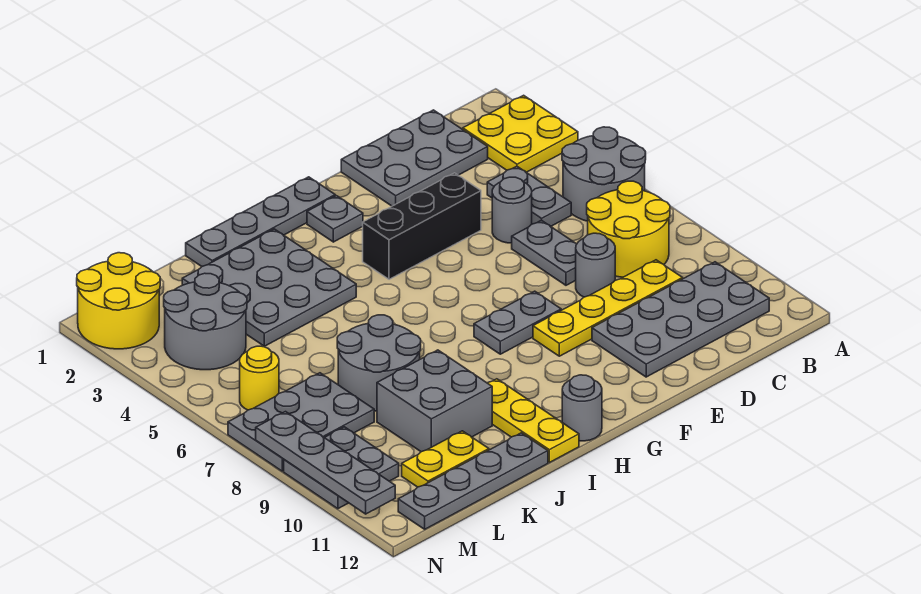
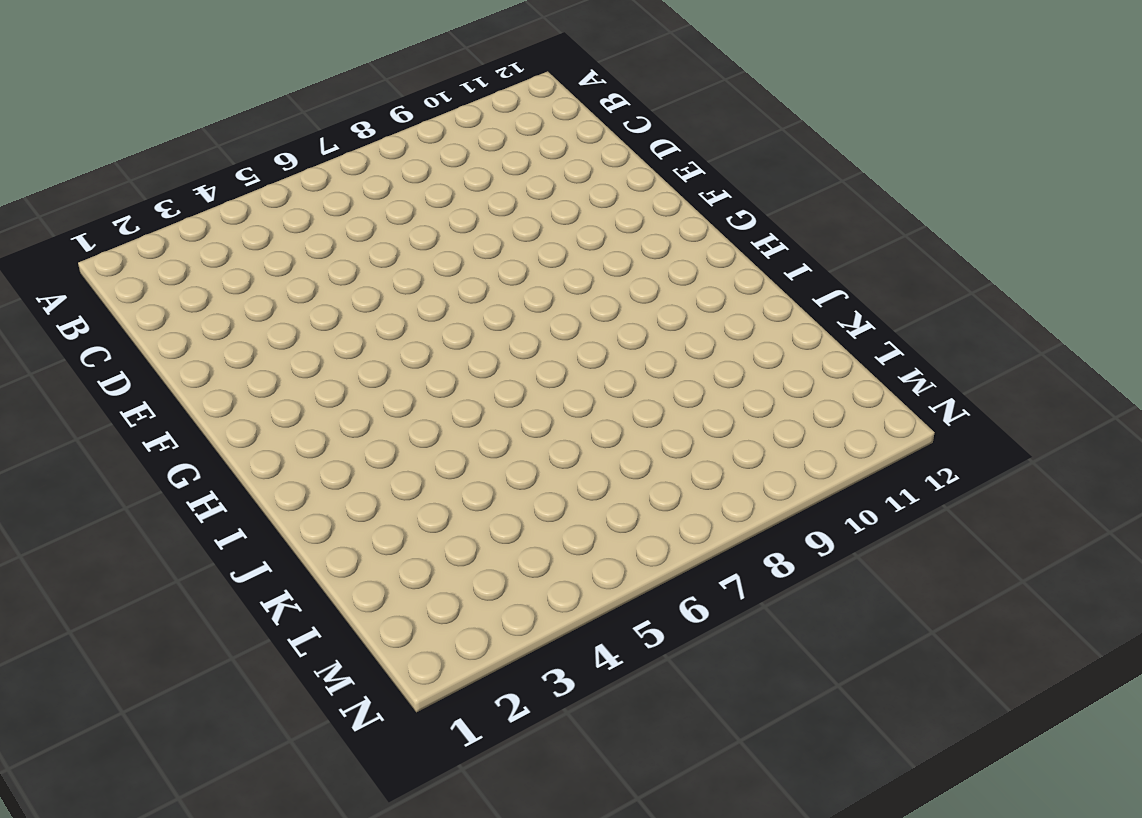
none -> yellow 2x2 plate [463,95,578,172]
none -> grey 2x2 round brick [562,127,646,221]
none -> yellow 2x2 round brick [587,181,670,277]

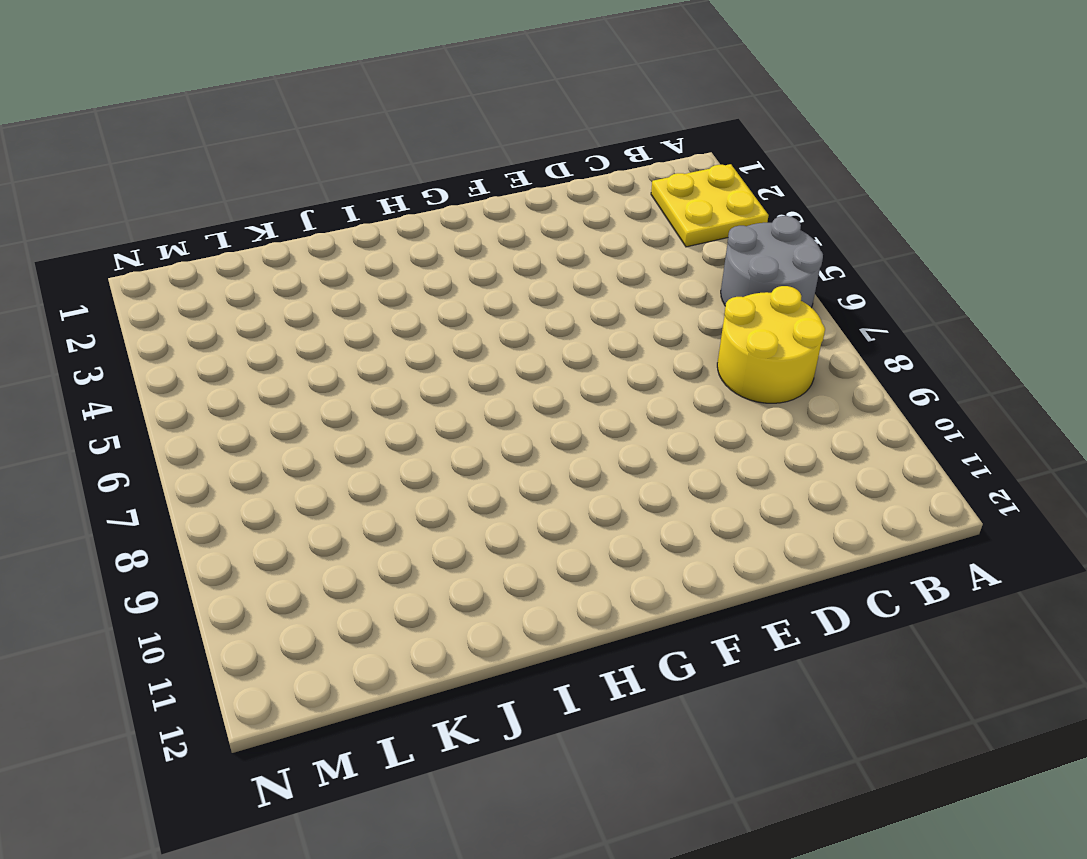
none -> grey 2x4 plate [592,262,769,377]
none -> grey 2x3 plate [341,110,488,206]
none -> grey 1x2 plate [487,166,571,226]

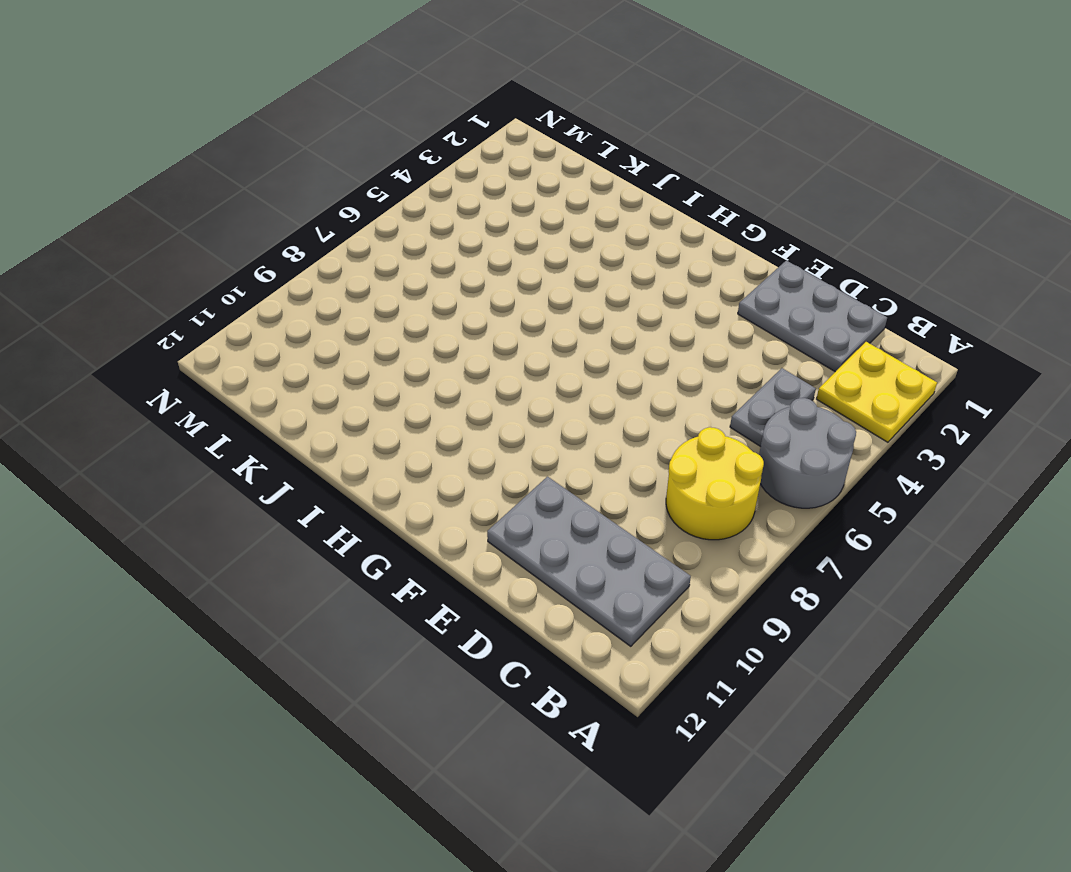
none -> yellow 1x4 plate [533,260,683,356]
none -> grey 1x1 round brick [492,177,532,243]
none -> grey 1x2 plate [512,220,577,285]

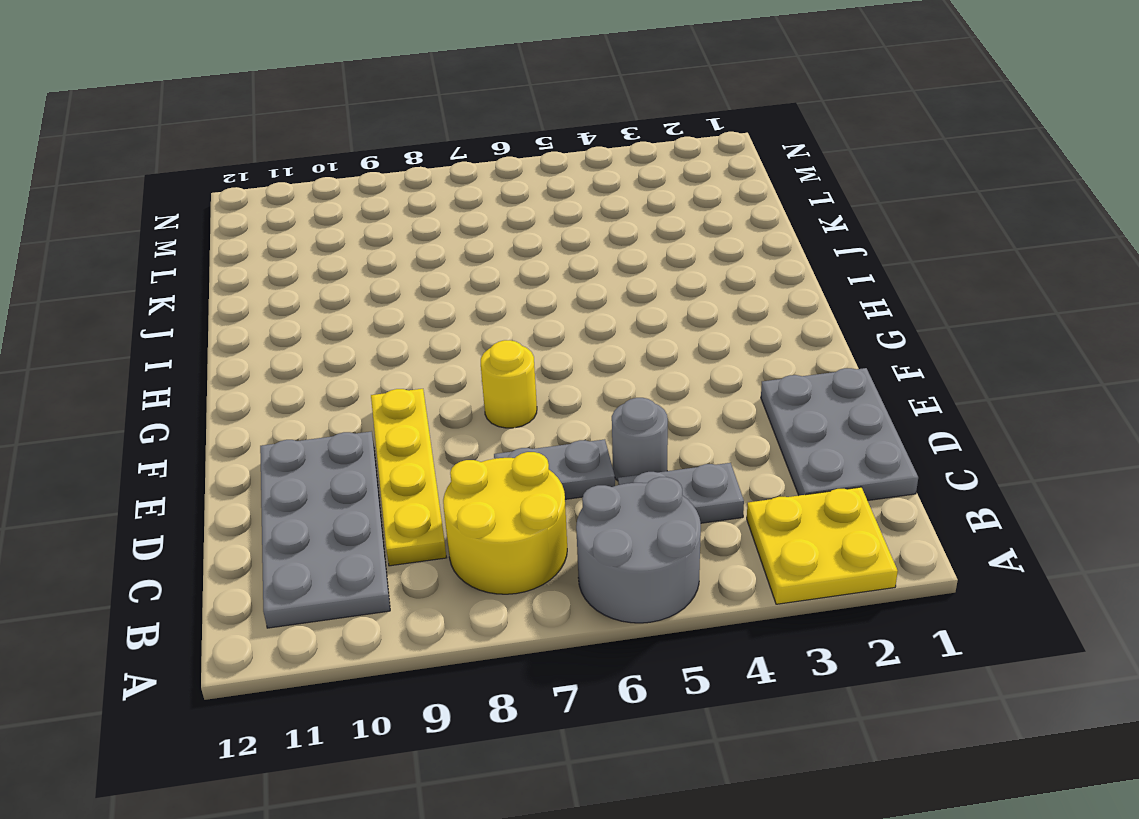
yellow 1x1 round brick [481,340,537,428] -> yellow 1x1 round brick moved to [240,346,279,410]
none -> grey 1x1 round brick [576,233,615,297]
none -> black 1x3 brick [363,173,481,279]
none -> grey 1x2 plate [474,291,561,354]

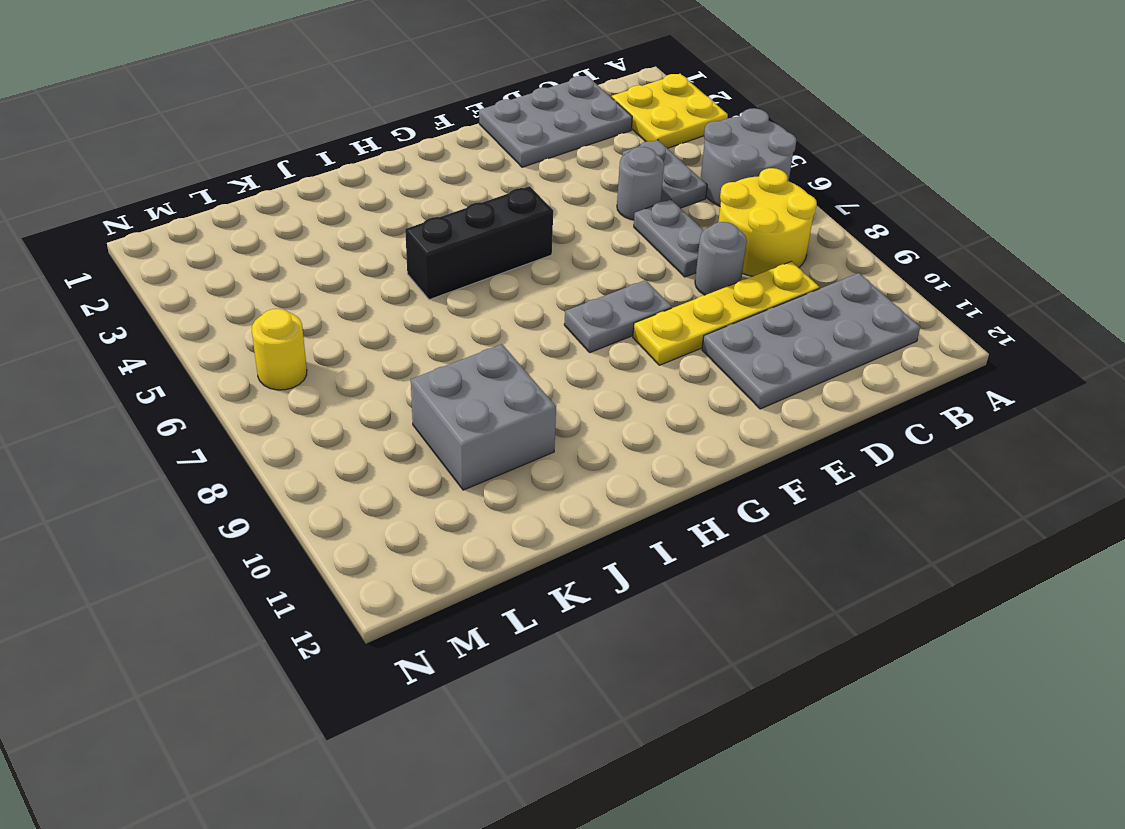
black 1x3 brick [405,186,553,300] -> black 1x3 brick moved to [363,173,481,279]
none -> grey 1x4 plate [186,177,335,266]
none -> grey 1x1 plate [307,196,363,242]
none -> grey 1x1 round brick [562,375,602,441]

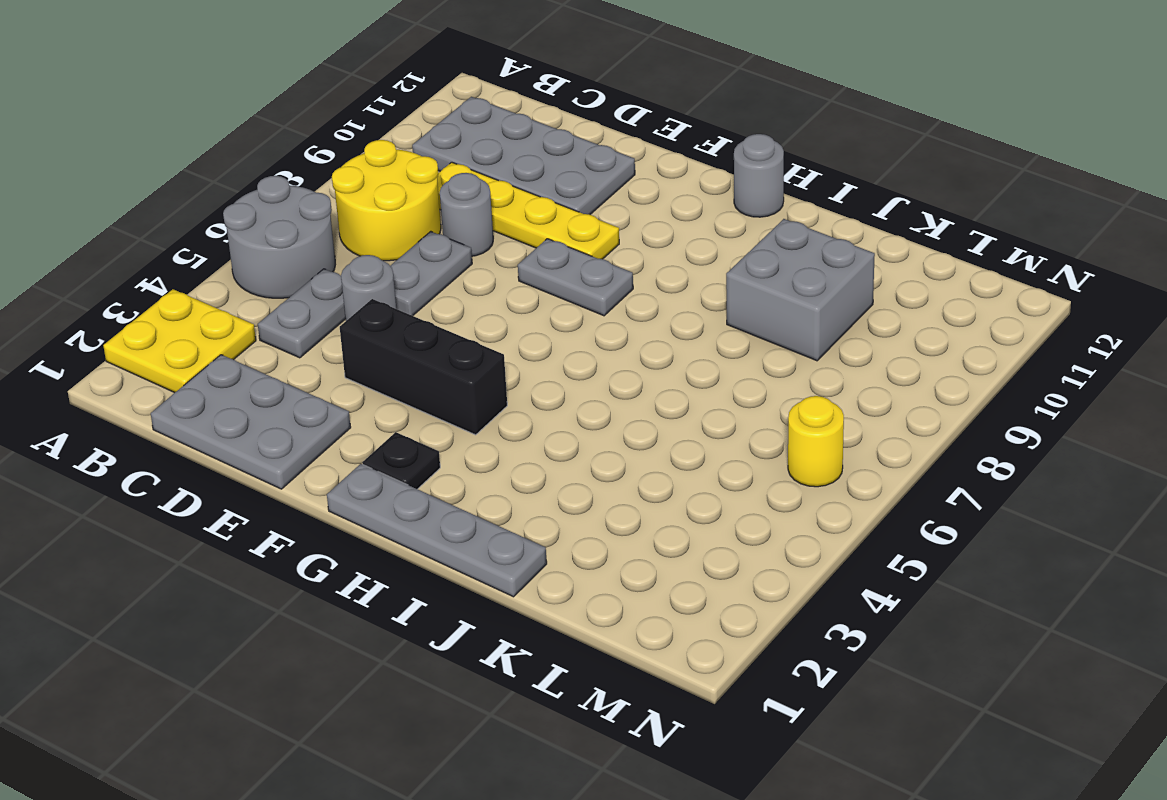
black 1x1 plate [362,432,440,489] -> grey 1x1 plate [307,196,363,242]
none -> grey 3x3 plate [182,229,356,346]
none -> yellow 1x3 plate [488,379,579,463]
none -> grey 2x2 round brick [337,315,421,411]

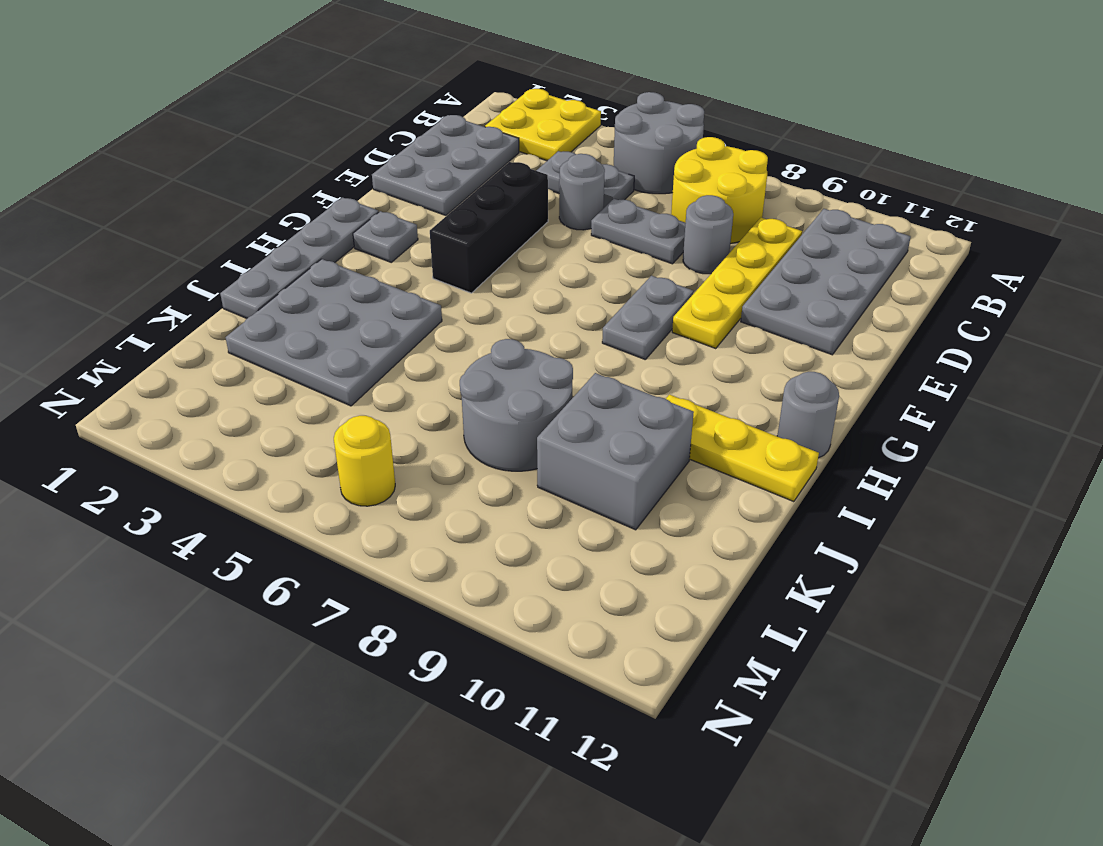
none -> grey 1x4 plate [398,433,548,529]
none -> yellow 1x2 plate [402,431,489,487]
none -> grey 2x2 round brick [164,273,247,370]

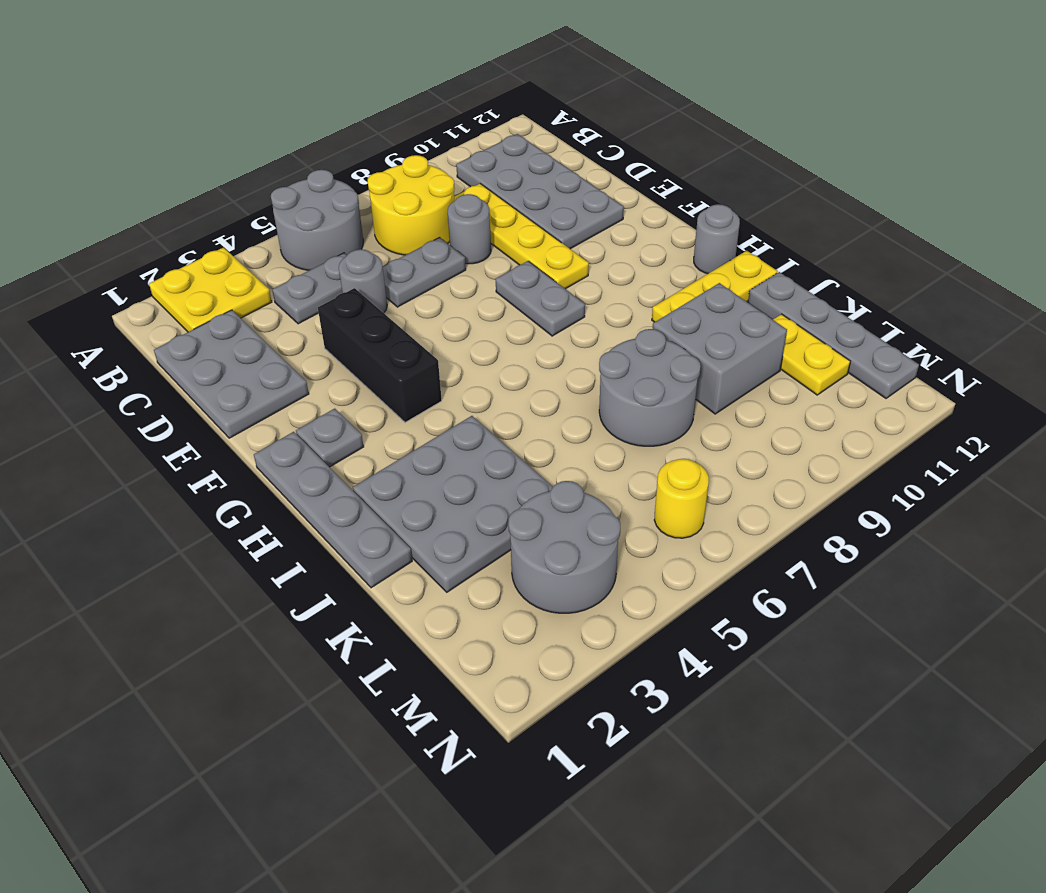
none -> grey 2x3 plate [228,373,374,471]
none -> yellow 2x2 round brick [77,253,160,349]
none -> grey 2x2 plate [284,427,399,509]

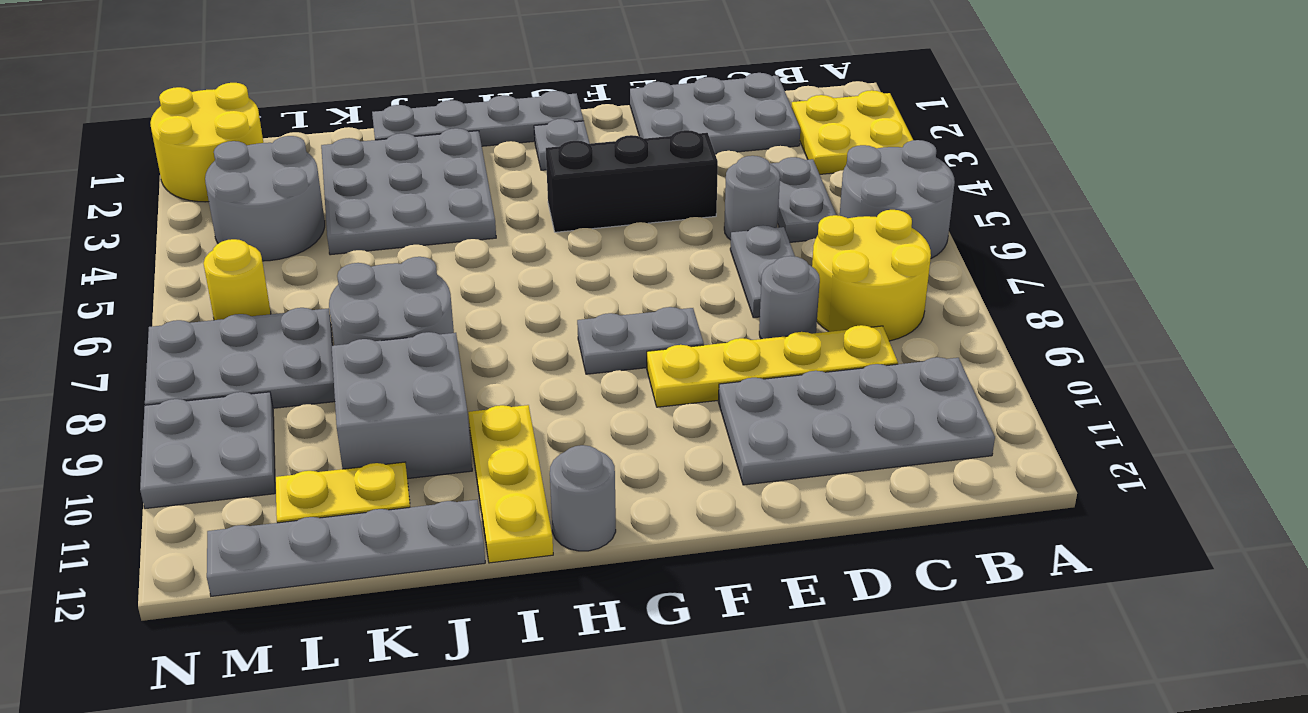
none -> grey 1x4 plate [256,412,395,514]

